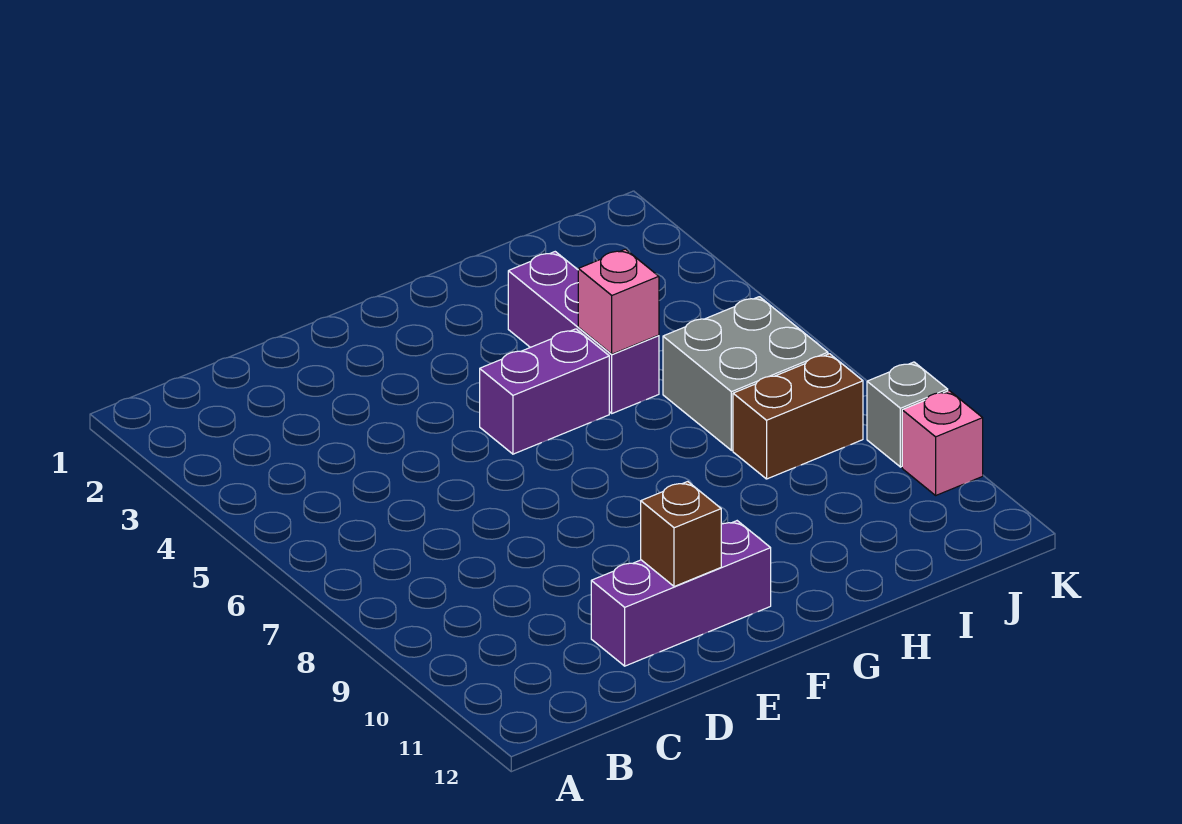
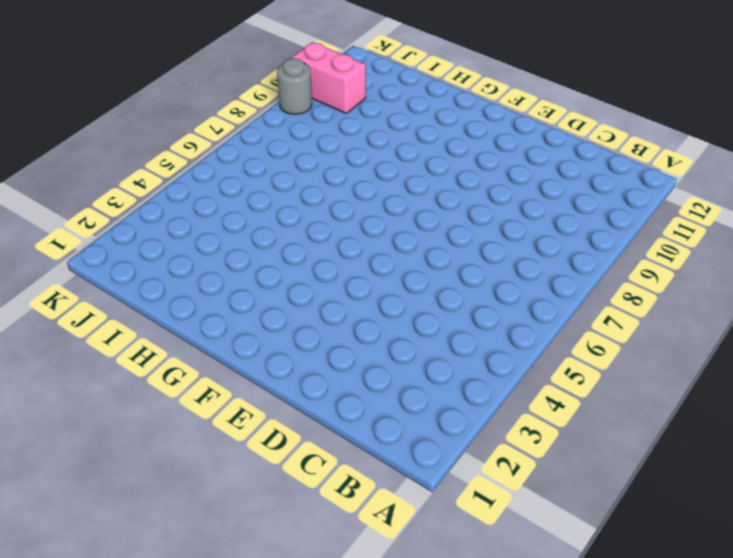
pink 1x2 brick [292,42,366,113] -> pink 1x1 brick [902,391,983,495]
grey 1x1 round brick [277,59,312,114] -> grey 1x1 brick [867,362,948,467]
none -> purple 1x3 brick [591,521,771,666]
none -> purple 1x2 brick [480,329,609,454]

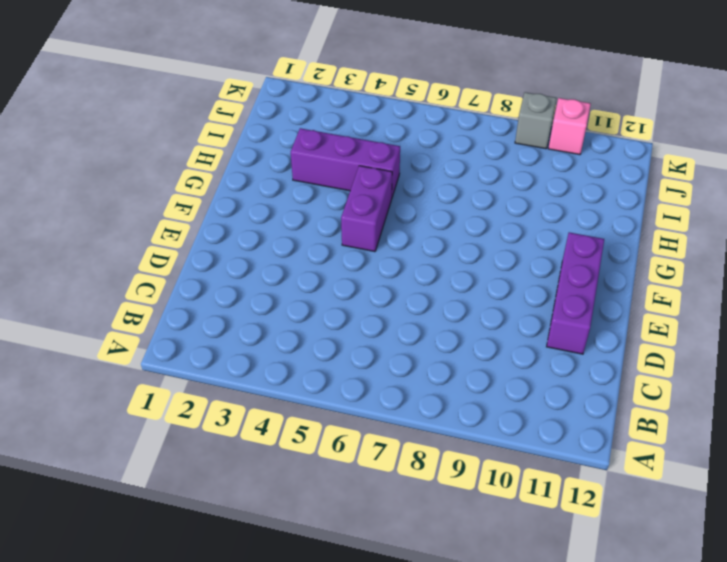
none -> grey 2x2 brick [663,297,828,450]
none -> brown 1x2 brick [733,354,863,479]

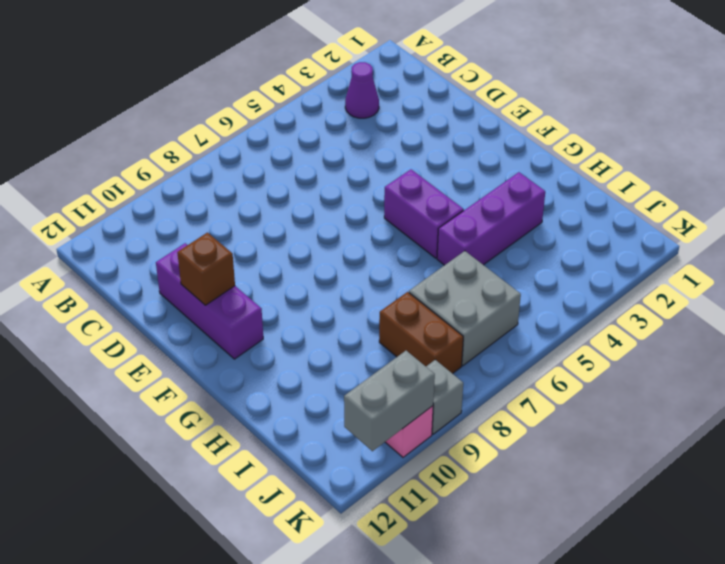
purple 1x1 cone [345,62,379,118] -> none
grey 1x2 brick [344,351,435,451] -> none
none -> pink 1x1 brick [578,249,659,354]

